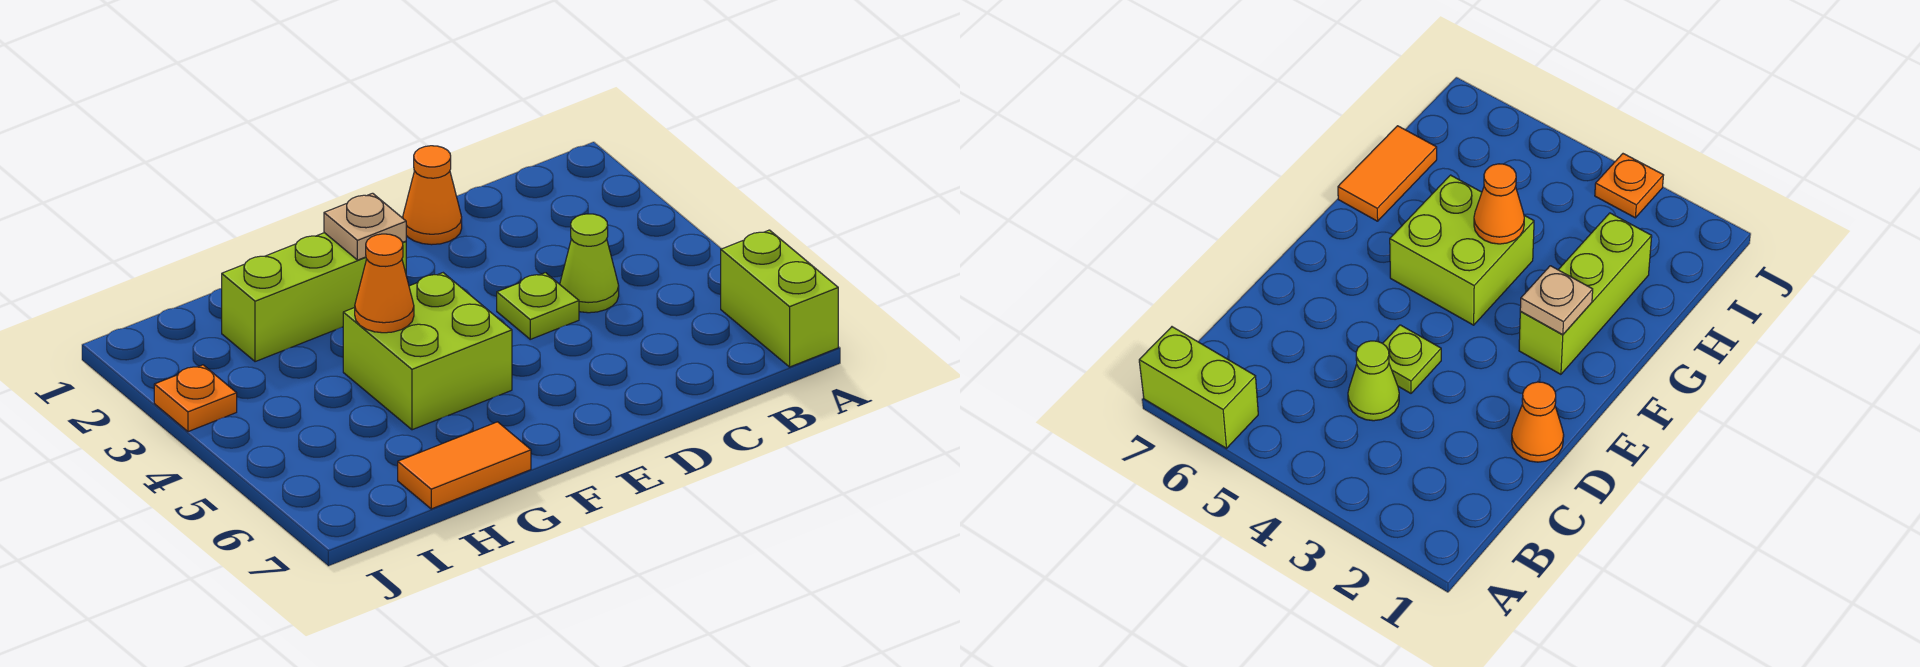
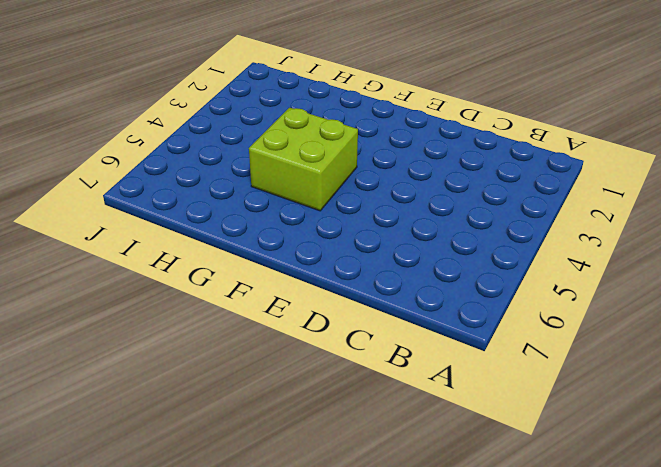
none -> lime 1x2 brick [721,230,838,367]
none -> lime 1x1 cone [560,214,619,313]

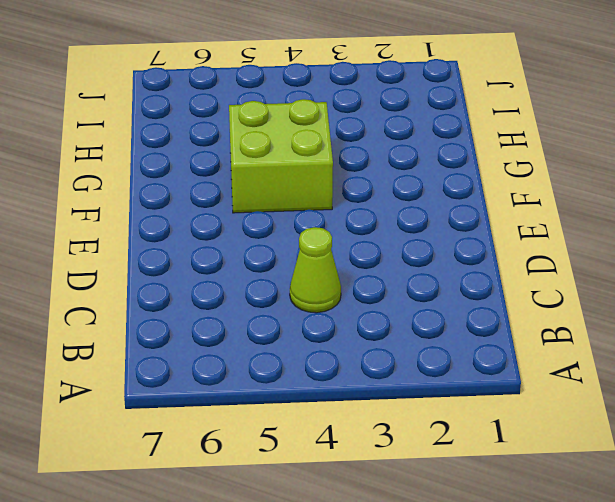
none -> lime 1x2 brick [721,230,838,367]
none -> orange 1x1 cone [403,146,462,245]

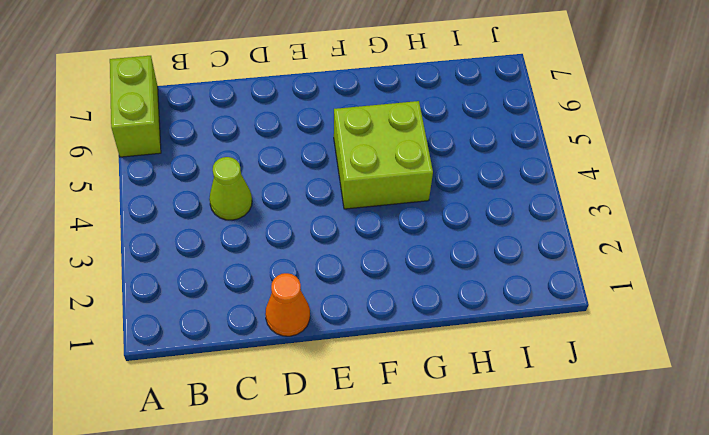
none -> lime 1x1 plate [497,273,579,339]
none -> lime 1x3 brick [222,233,406,362]

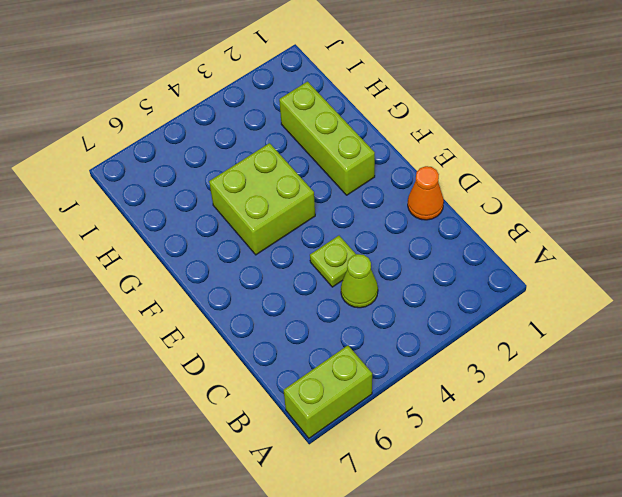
none -> orange 1x2 tile [398,422,531,509]
none -> orange 1x1 plate [154,365,237,432]

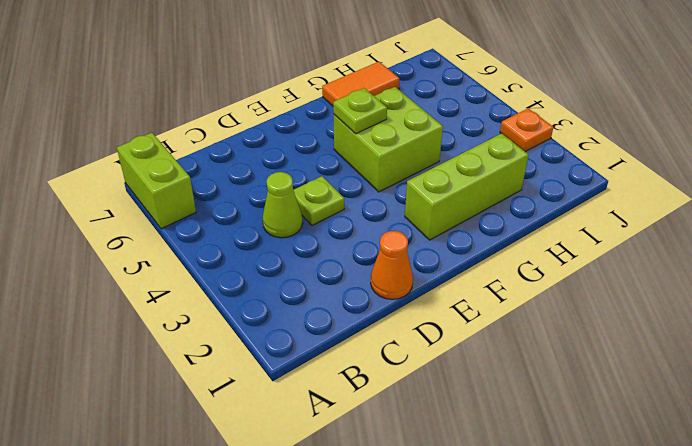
lime 1x1 plate [333,88,387,134] -> none
none -> tan 1x1 plate [324,193,406,260]
none -> orange 1x1 cone [355,234,414,333]

